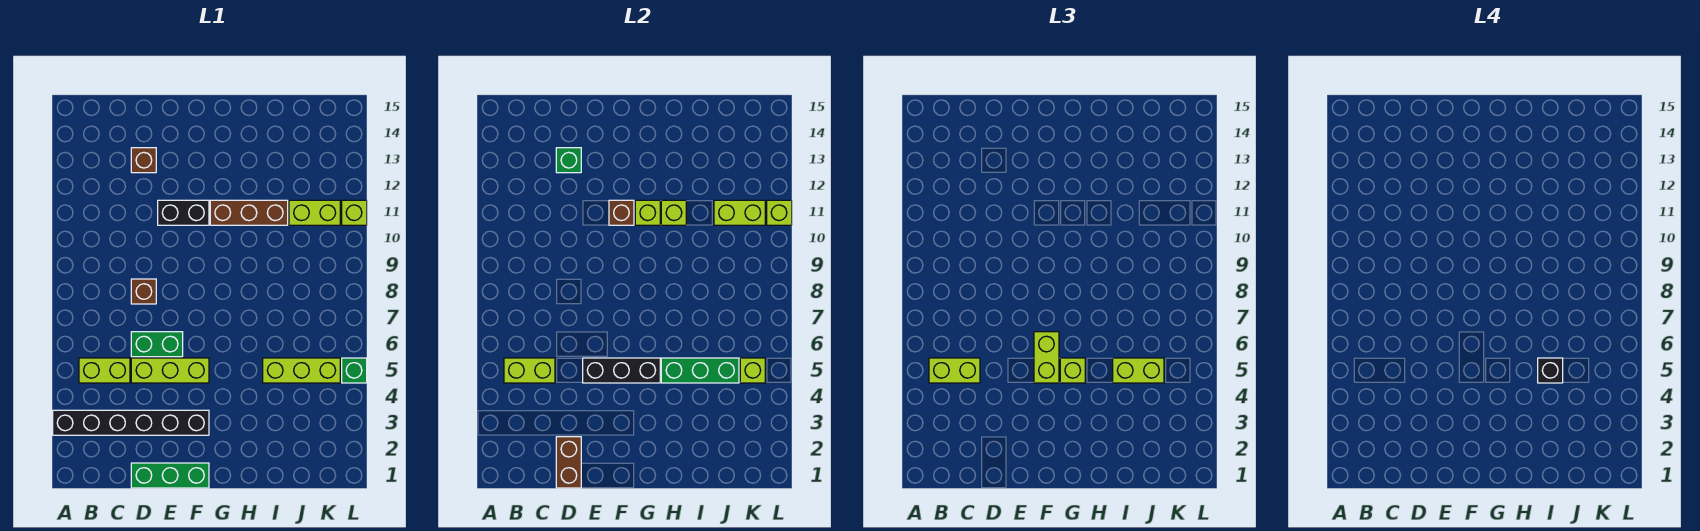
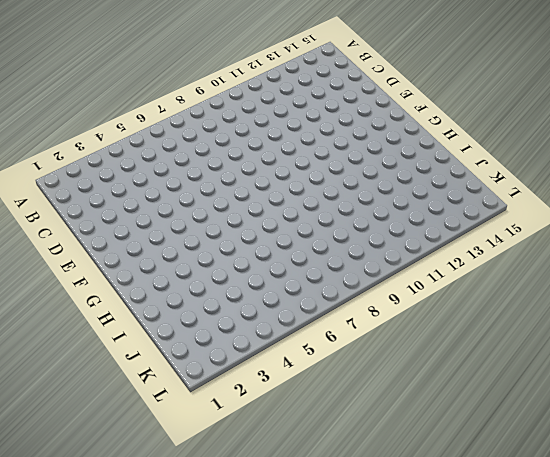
none -> black 1x6 brick [53,410,209,435]
none -> lime 1x2 brick [79,358,130,383]
none -> green 1x3 brick [131,463,209,488]

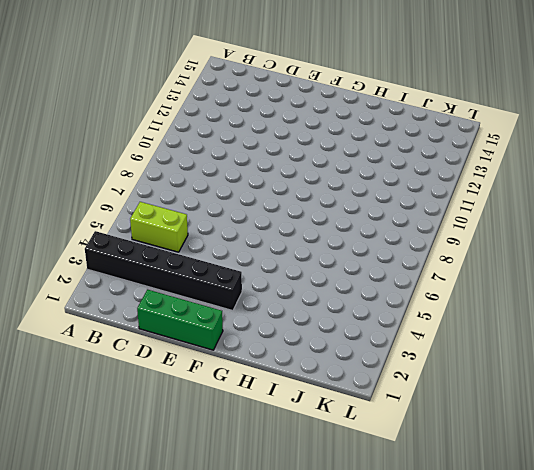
none -> lime 1x3 brick [131,358,209,383]
none -> green 1x2 brick [131,332,183,357]
none -> brown 1x1 brick [131,279,156,304]

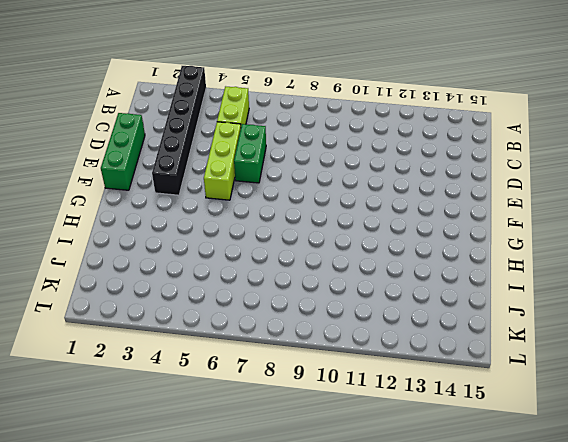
none -> brown 1x1 brick [131,279,156,304]
none -> brown 1x1 brick [131,148,156,173]
none -> black 1x2 brick [158,200,209,225]

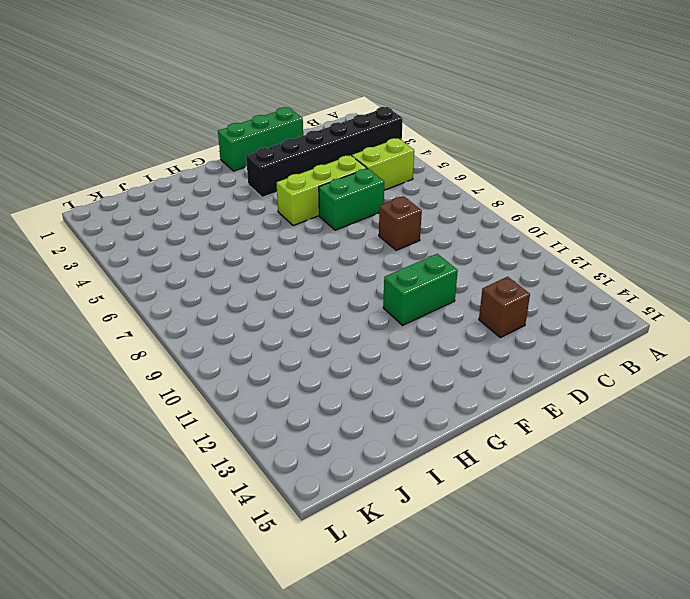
green 1x2 brick [383,254,458,325] -> black 1x2 brick [158,200,209,225]
none -> brown 1x3 brick [210,200,288,225]
none -> lime 1x3 brick [263,358,340,383]
none -> lime 1x2 brick [289,200,340,225]

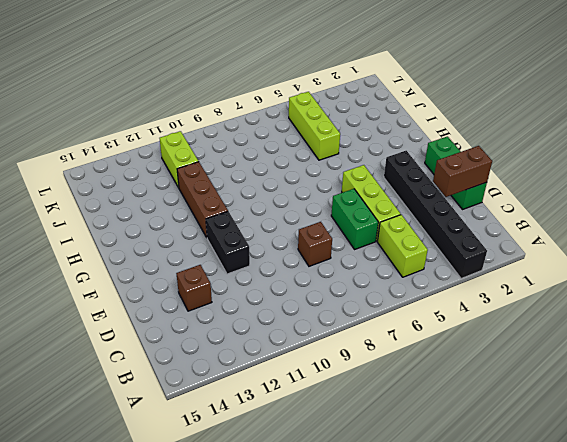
none -> green 1x1 brick [342,358,367,383]
none -> lime 1x1 brick [342,200,367,225]
none -> lime 1x2 brick [504,358,555,383]

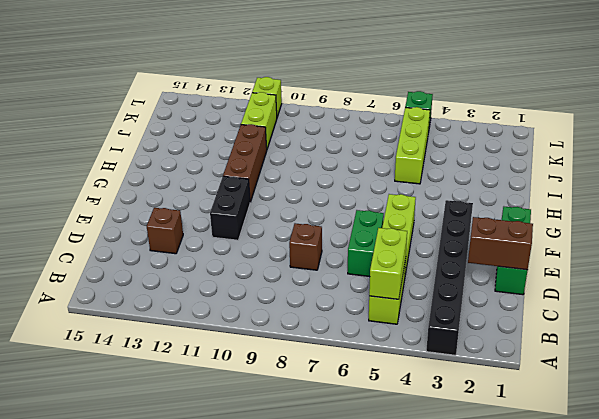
none -> green 1x1 brick [556,148,581,173]
none -> black 1x3 brick [583,358,660,383]
none -> brown 1x1 brick [609,200,634,225]

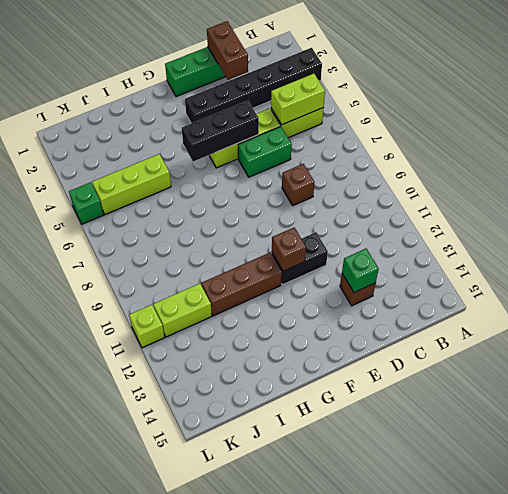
none -> lime 1x1 brick [635,200,660,225]
none -> green 1x3 brick [661,358,739,383]
none -> lime 1x1 brick [661,200,686,225]

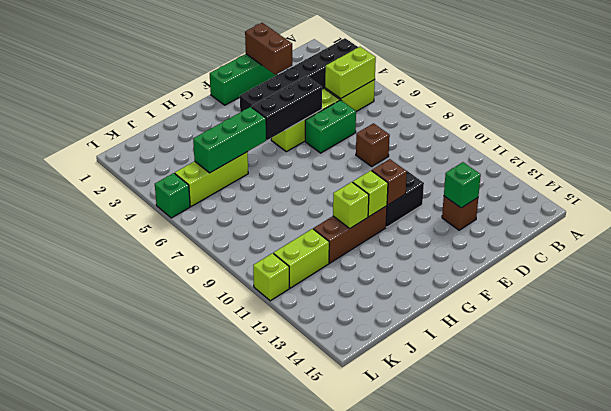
none -> lime 1x2 brick [714,200,765,225]
none -> lime 1x1 brick [740,358,765,383]
none -> lime 1x1 brick [767,200,792,225]

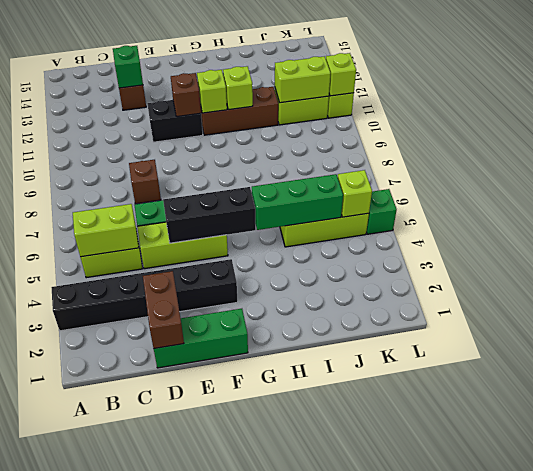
none -> lime 1x2 brick [929,358,980,383]
none -> lime 1x2 brick [1034,332,1059,383]
none -> lime 1x1 brick [1060,358,1085,383]

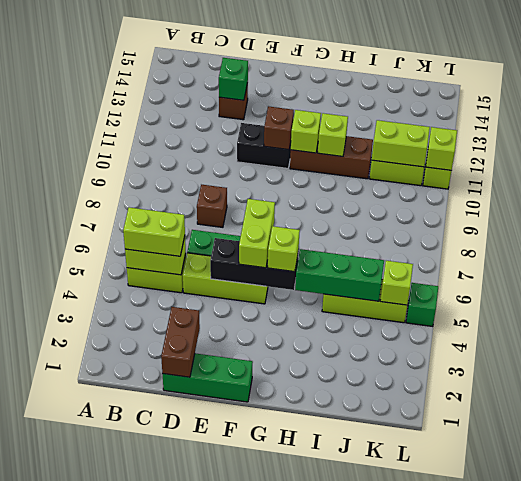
none -> black 1x6 brick [53,410,209,435]
none -> lime 1x2 brick [1113,358,1164,383]
none -> black 1x1 brick [1538,358,1563,383]

